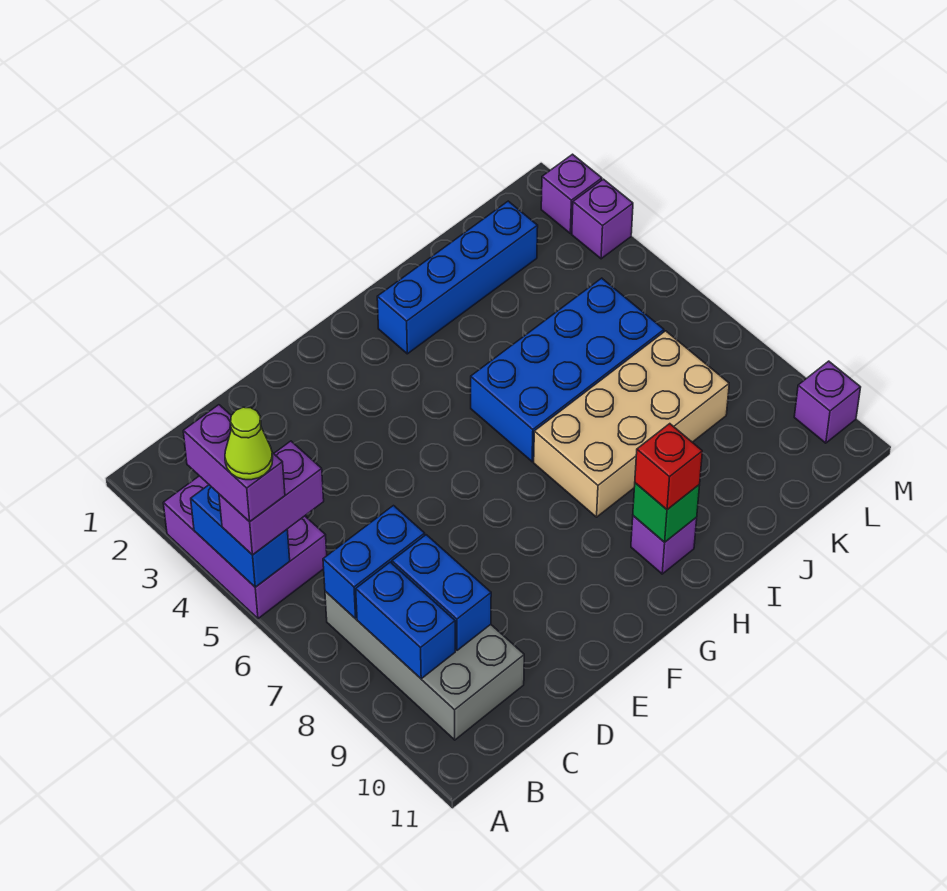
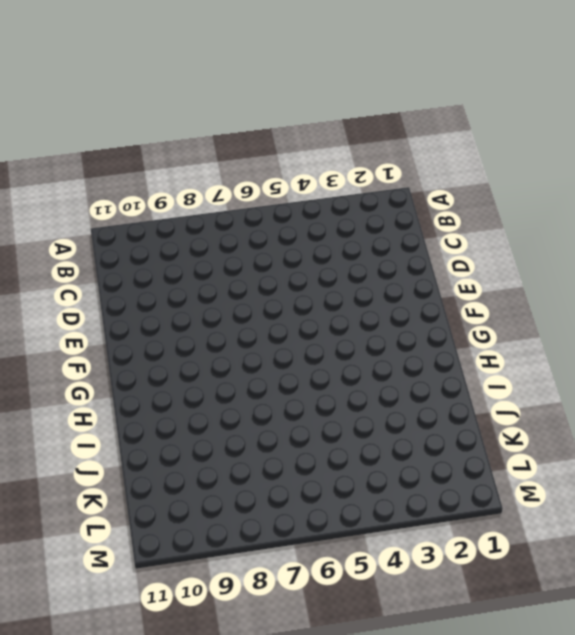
none -> purple 2x3 brick [163,476,327,619]
none -> grey 2x4 brick [325,591,524,740]
none -> blue 1x4 brick [377,201,538,354]

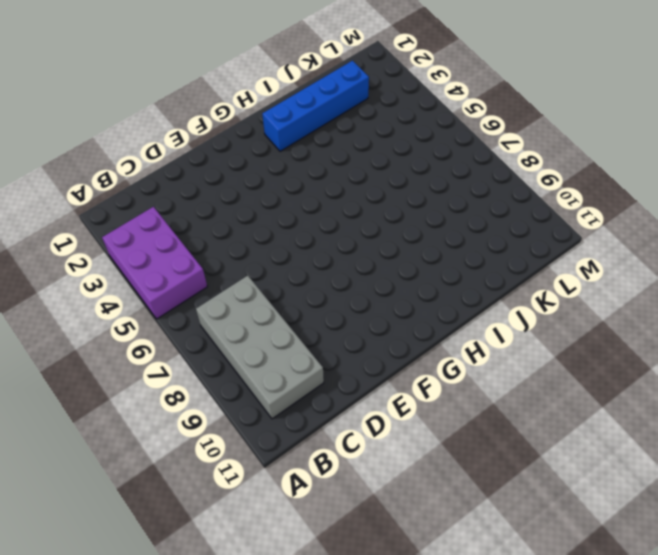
none -> blue 2x4 brick [471,278,664,462]
none -> tan 2x4 brick [534,331,729,517]
none -> purple 1x1 brick [631,516,697,574]

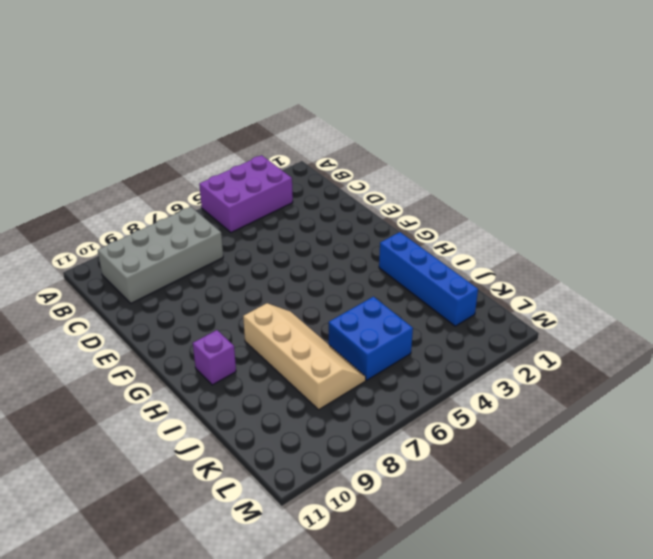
tan 2x4 slope [243,303,366,409] -> tan 2x4 brick [534,331,729,517]
blue 2x2 brick [329,297,413,380] -> blue 2x4 brick [471,278,664,462]
none -> purple 1x1 brick [541,154,602,233]
none -> purple 1x1 brick [572,179,633,259]
none -> purple 1x1 brick [794,361,861,443]

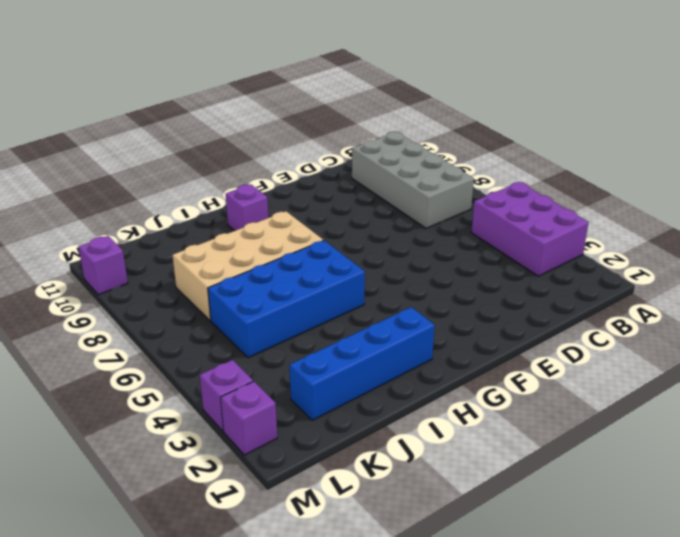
none -> blue 1x2 brick [191,485,290,587]
none -> blue 1x2 brick [323,506,425,619]
none -> blue 1x2 brick [356,562,455,679]

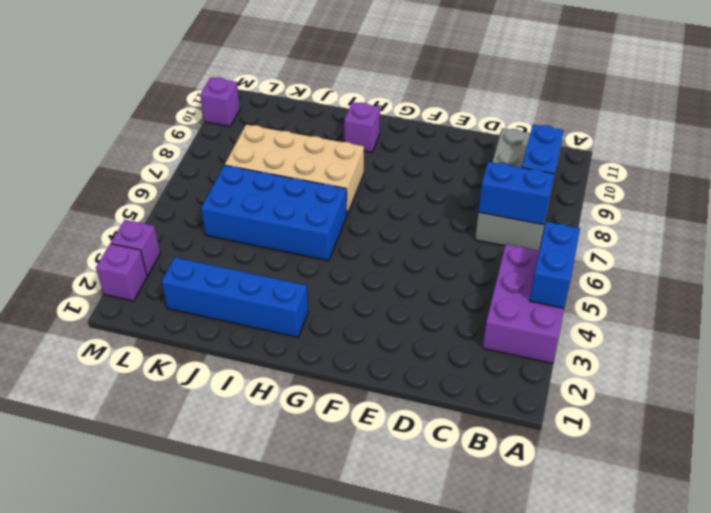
none -> blue 1x2 brick [392,535,491,650]
none -> green 1x1 brick [633,483,700,542]
none -> purple 1x2 brick [219,441,324,555]

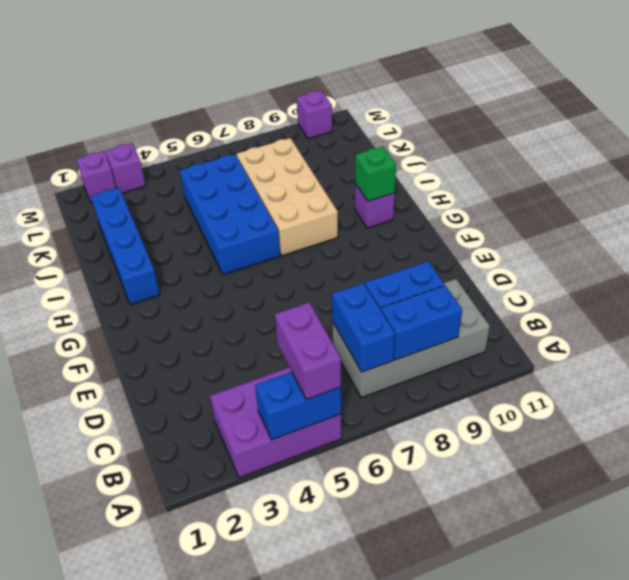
none -> red 1x1 brick [635,424,702,510]
none -> purple 1x2 brick [183,405,285,522]
none -> lime 1x1 cone [225,407,273,480]

